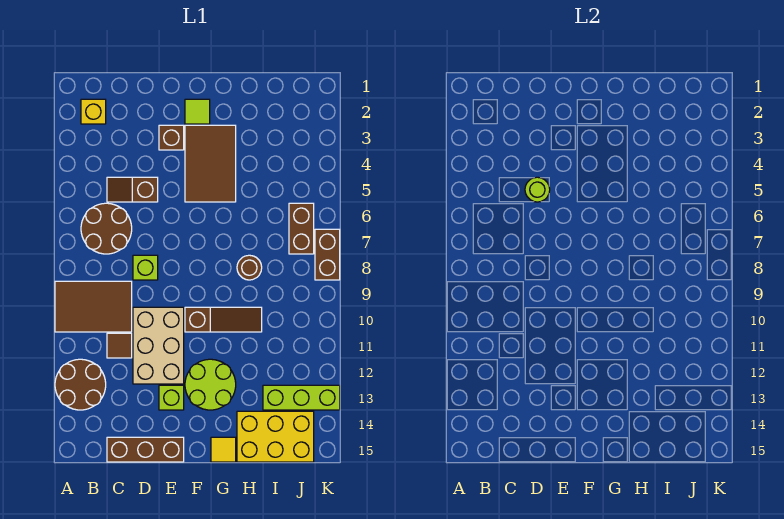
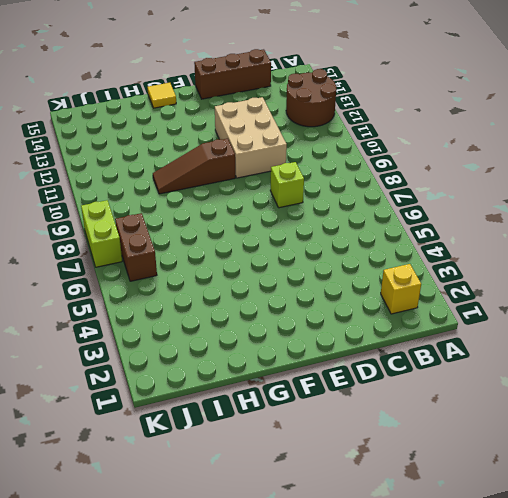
lime 1x2 brick [81,200,122,267] -> brown 1x2 brick [315,229,340,280]
none -> brown 2x3 tile [55,281,132,332]
none -> brown 2x2 round brick [81,203,132,254]
none -> brown 1x2 slope [107,177,158,202]

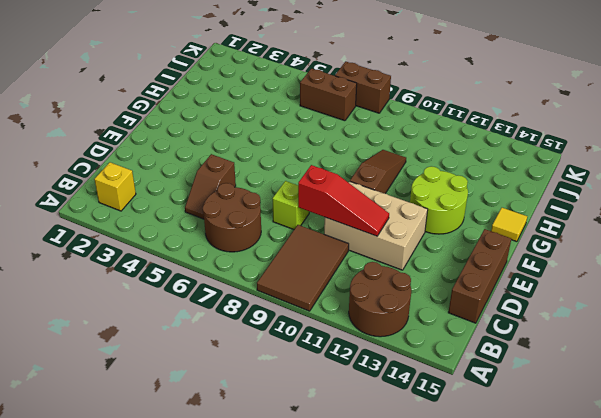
red 1x3 slope [298,165,389,236] -> none
none -> brown 1x1 tile [107,333,132,358]
none -> brown 1x1 brick [159,125,184,150]
none -> lime 1x1 brick [159,385,184,410]

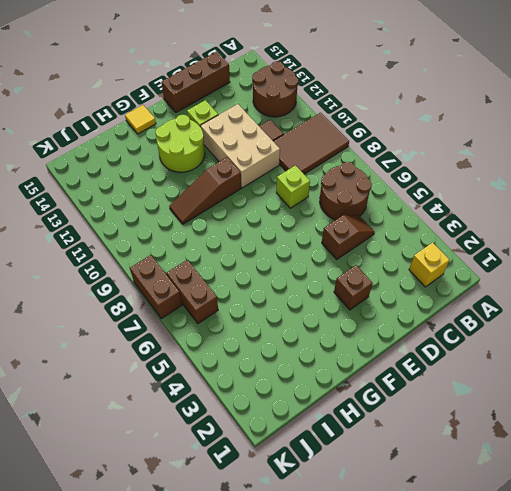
none -> lime 1x1 tile [185,99,210,124]
none -> brown 2x3 tile [185,125,236,202]
none -> brown 1x1 round brick [237,255,262,280]

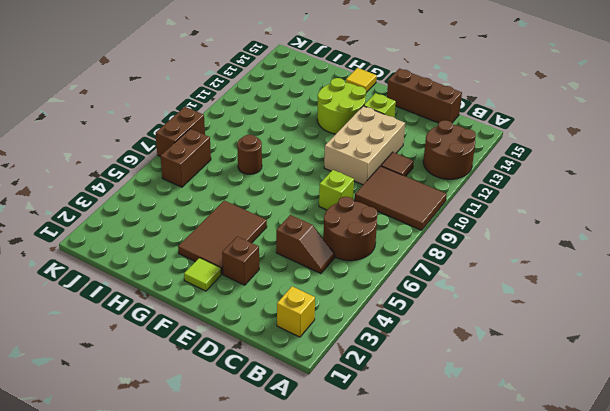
none -> brown 1x3 slope [185,307,262,332]
none -> yellow 2x3 brick [237,411,314,462]
none -> lime 1x3 brick [263,385,340,410]

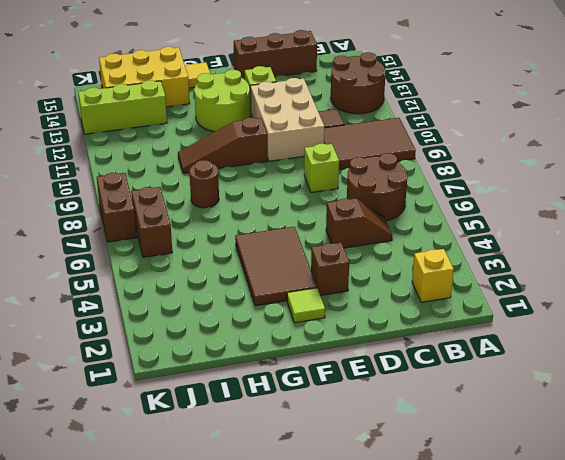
none -> lime 1x1 round brick [525,177,550,202]

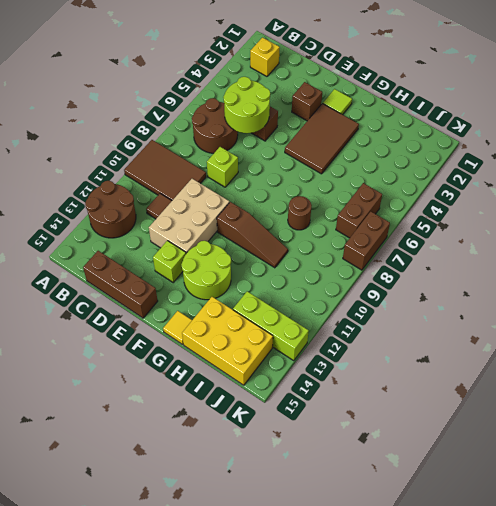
lime 2x2 round brick [224,77,270,133] -> lime 1x1 round brick [525,177,550,202]

